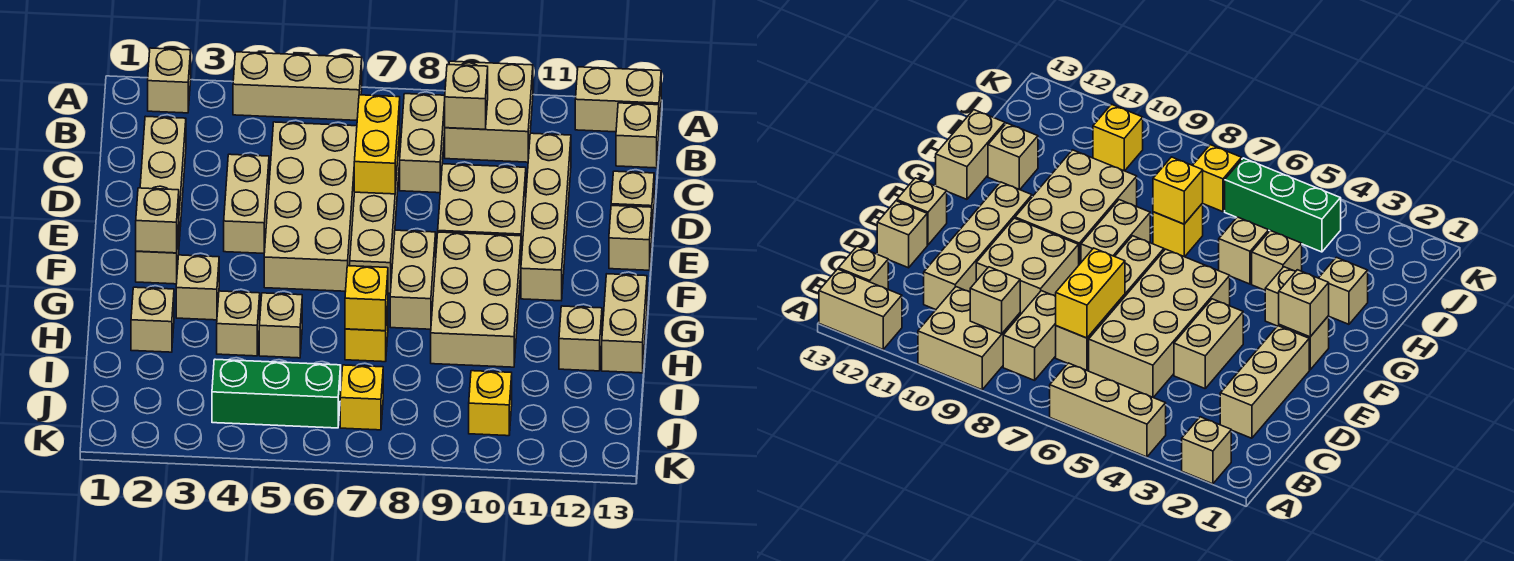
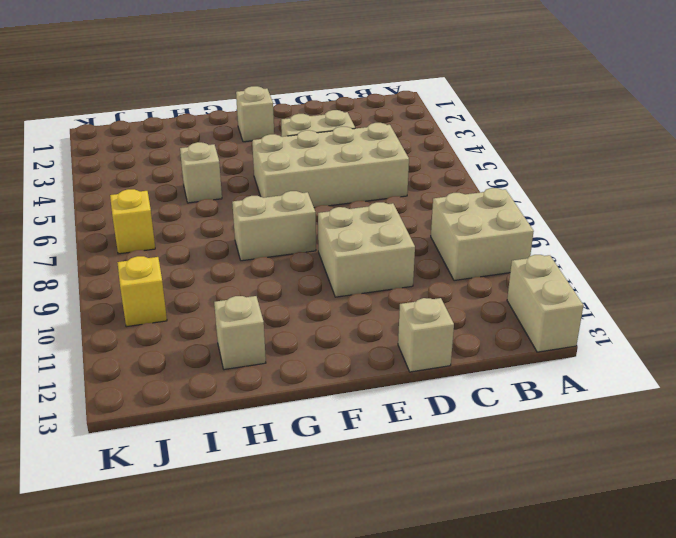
none -> tan 1x1 brick [148,48,191,113]
none -> tan 1x3 brick [233,52,362,120]
none -> tan 1x2 brick [400,94,445,193]
none -> tan 1x1 brick [616,103,659,168]

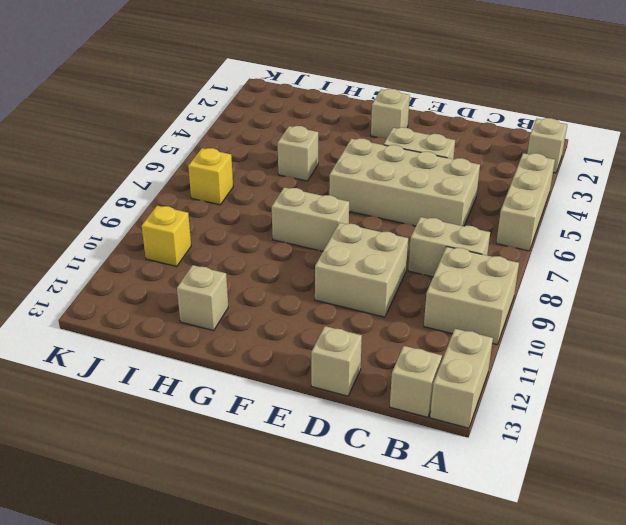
none -> tan 1x3 brick [140,116,186,241]
none -> tan 1x4 brick [350,132,400,293]
none -> tan 1x4 brick [521,133,571,301]
none -> tan 1x1 brick [609,205,652,270]

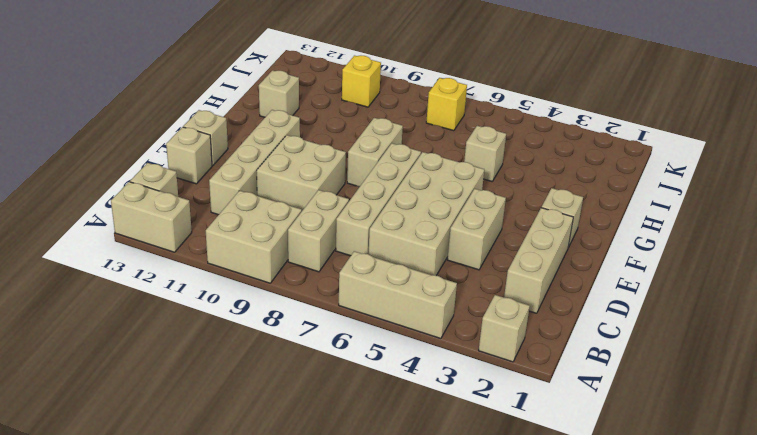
none -> tan 2x3 brick [431,232,521,367]
none -> tan 1x1 brick [176,255,219,320]
none -> tan 1x2 brick [602,274,647,373]
none -> tan 1x1 brick [131,287,174,352]

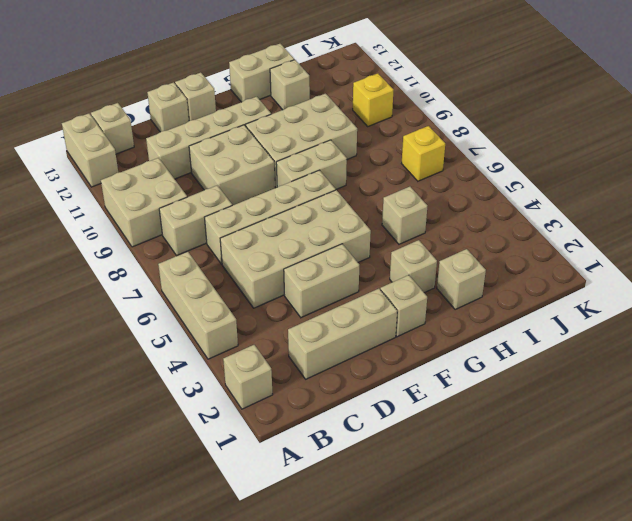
none -> tan 1x1 brick [217,291,260,356]
none -> yellow 1x1 brick [345,306,388,362]
none -> green 1x3 brick [212,359,341,428]
none -> tan 1x1 brick [445,64,488,129]

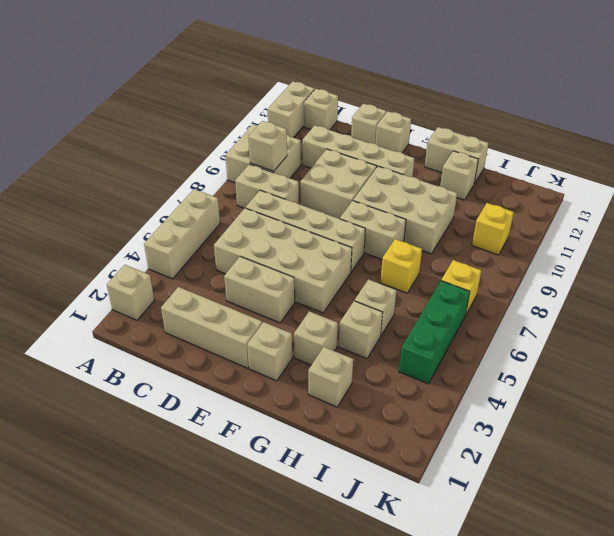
none -> yellow 1x2 brick [354,95,400,194]
none -> tan 1x1 brick [136,188,179,253]
none -> yellow 1x1 brick [345,266,388,331]

